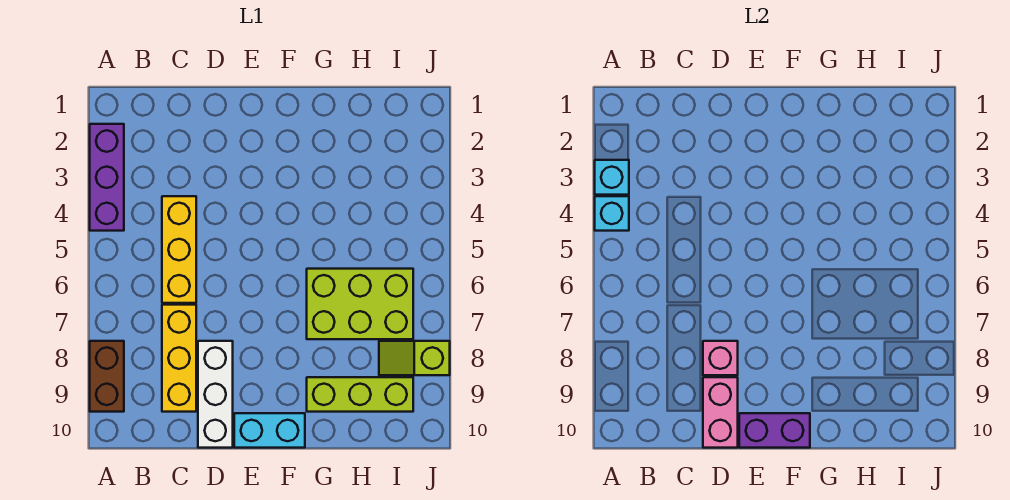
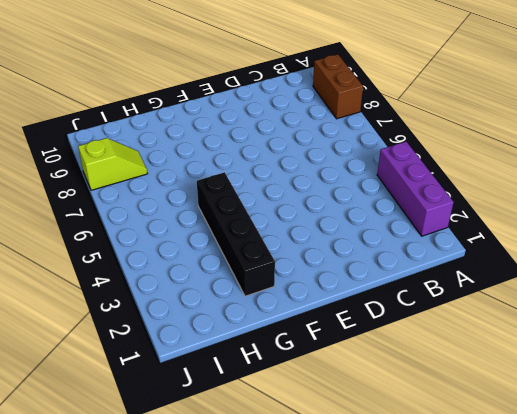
black 1x4 brick [197,172,275,296] -> none
none -> yellow 1x3 brick [162,196,196,303]
none -> yellow 1x3 brick [162,305,196,412]
none -> white 1x3 brick [198,341,233,448]

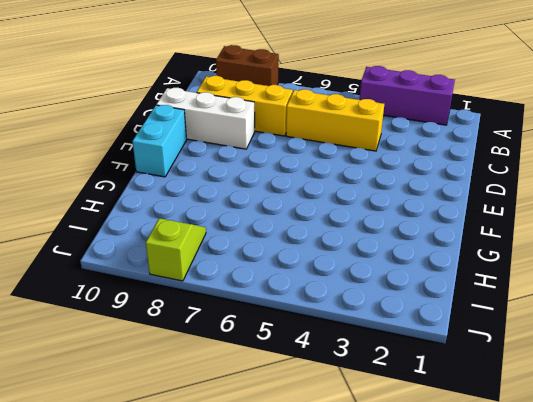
none -> lime 2x3 brick [307,269,413,339]
none -> lime 1x3 brick [307,377,413,412]
none -> cyan 1x1 brick [595,160,629,195]

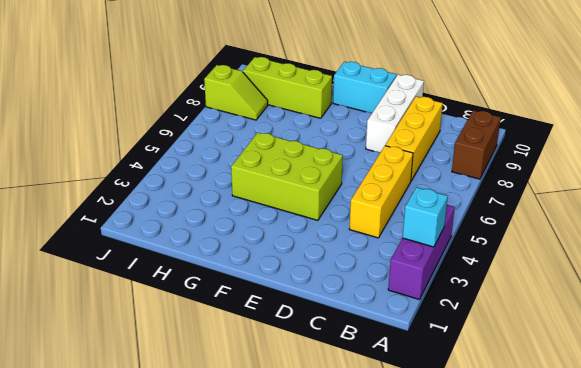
lime 2x3 brick [231,132,343,220] -> lime 2x3 brick moved to [307,269,413,339]
none -> cyan 1x1 brick [595,196,629,231]
none -> pink 1x1 brick [703,341,738,375]
none -> pink 1x2 brick [703,377,738,448]

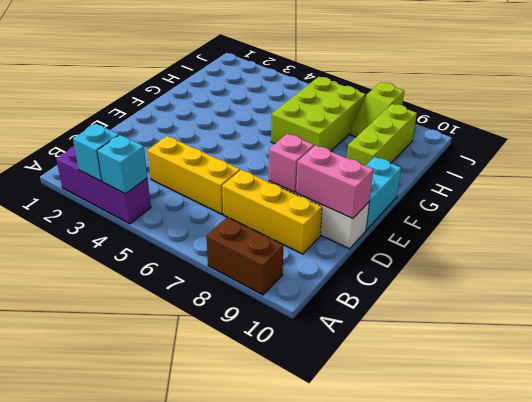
none -> purple 1x2 brick [739,413,810,448]

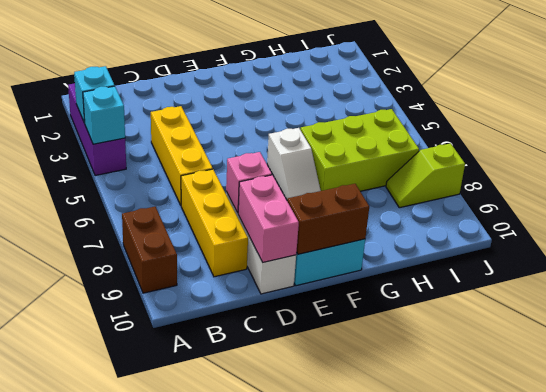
brown 1x2 brick [287,184,369,254] -> purple 1x2 brick [739,413,810,448]
white 1x2 slope [267,128,321,200] -> none
none -> lime 1x3 brick [307,377,413,412]

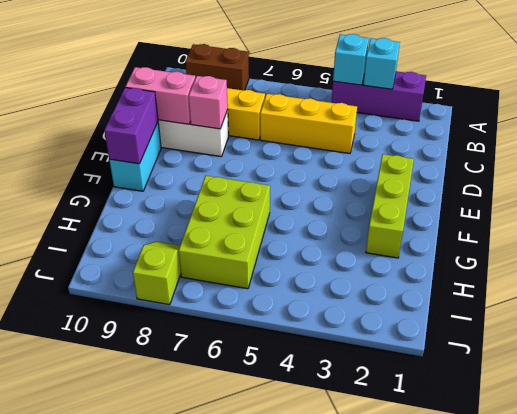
lime 1x3 brick [366,154,414,258] -> lime 1x3 brick moved to [307,377,413,412]

